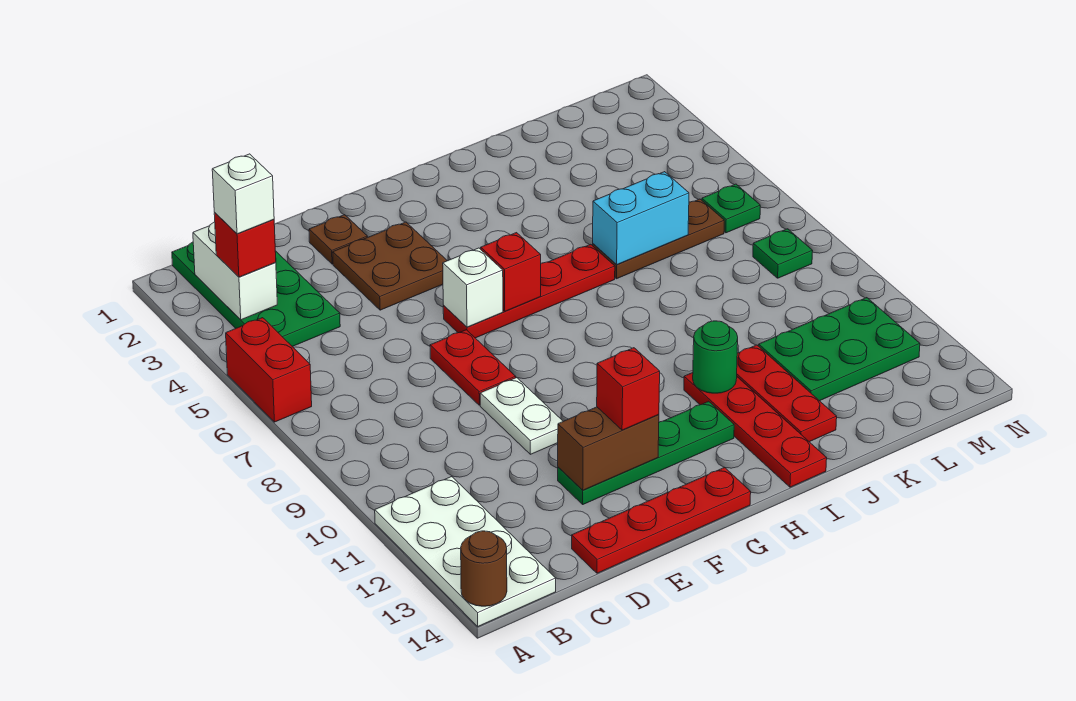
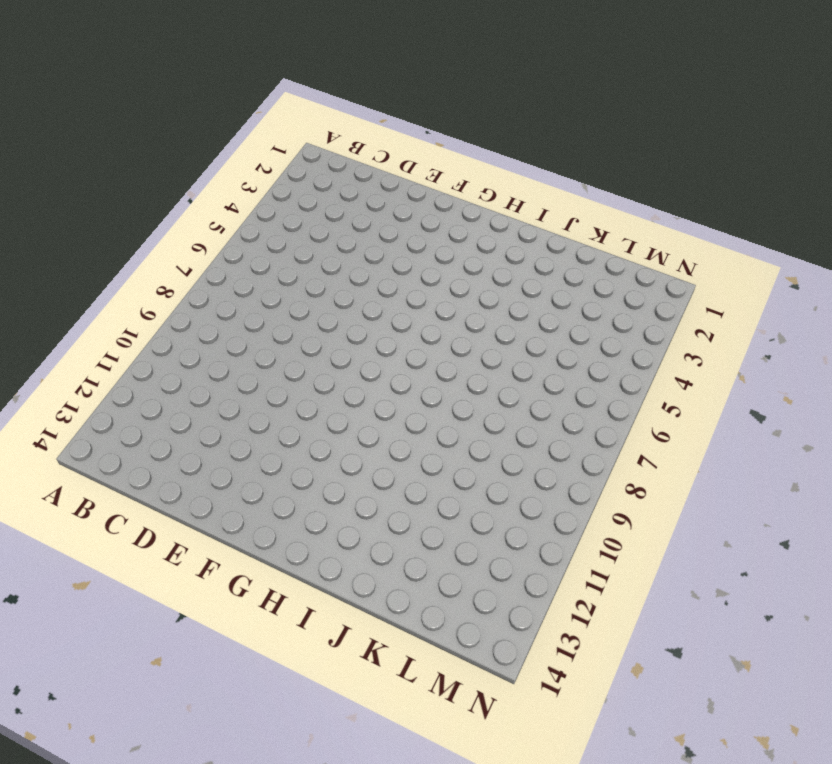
none -> red 1x2 brick [226,318,312,422]
none -> white 2x4 plate [375,477,556,626]
none -> green 2x4 plate [172,242,340,347]

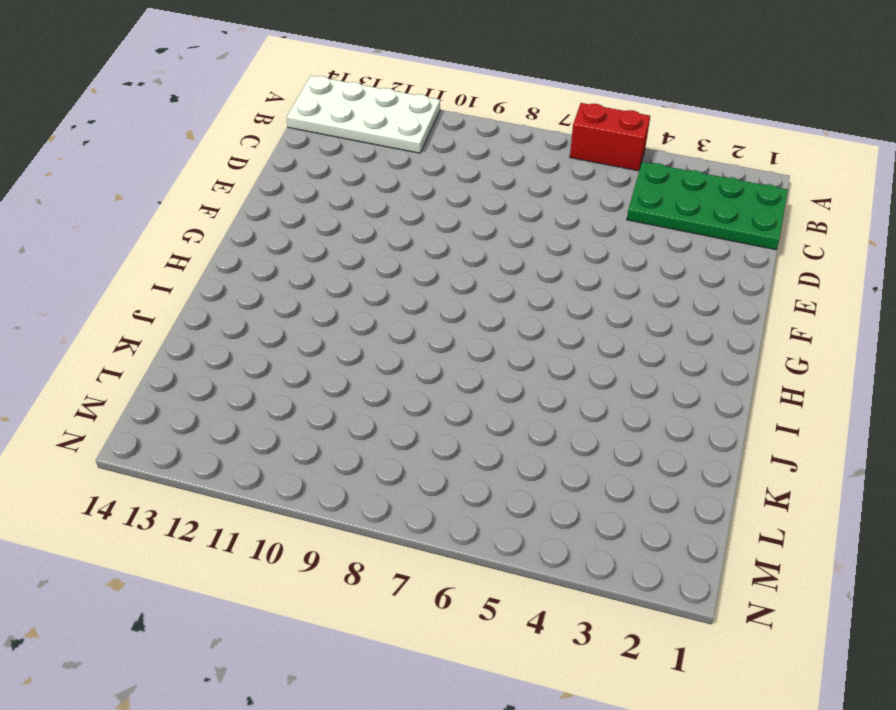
none -> red 1x4 plate [572,467,751,573]
none -> brown 1x1 plate [309,215,367,264]
none -> brown 2x2 plate [333,222,447,310]

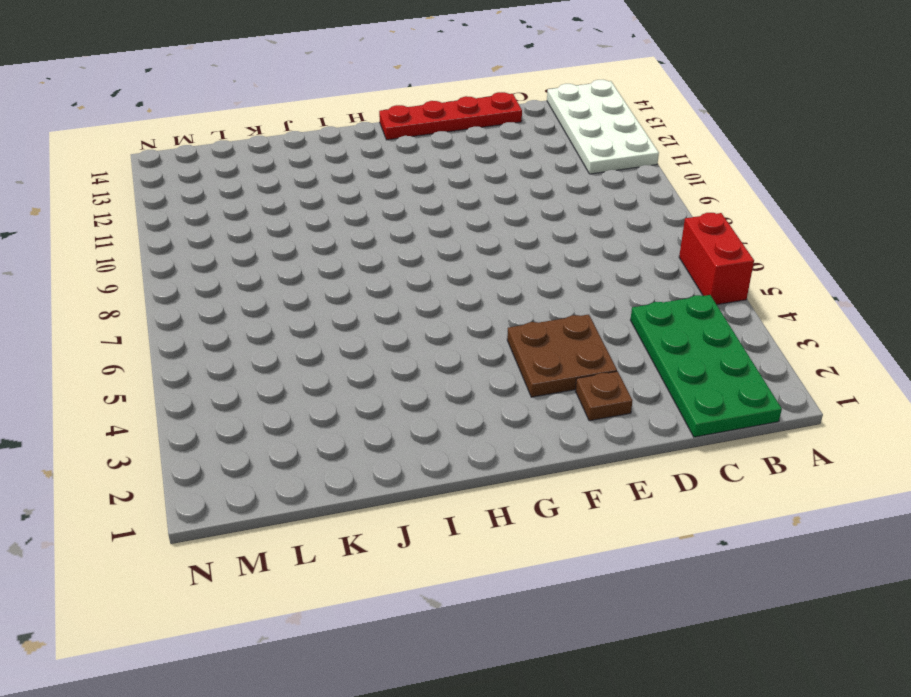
none -> red 1x2 plate [430,330,516,405]
none -> white 1x2 plate [480,377,563,454]
none -> green 1x4 plate [558,401,734,504]

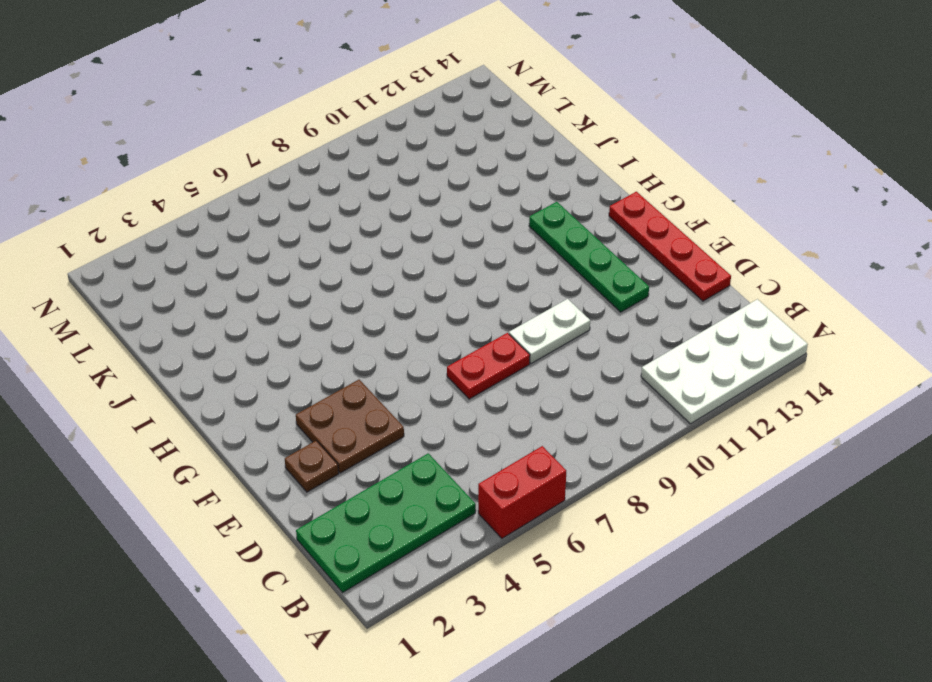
none -> red 1x4 plate [443,244,615,338]
none -> red 1x4 plate [684,373,827,487]
none -> brown 1x3 plate [593,199,724,279]

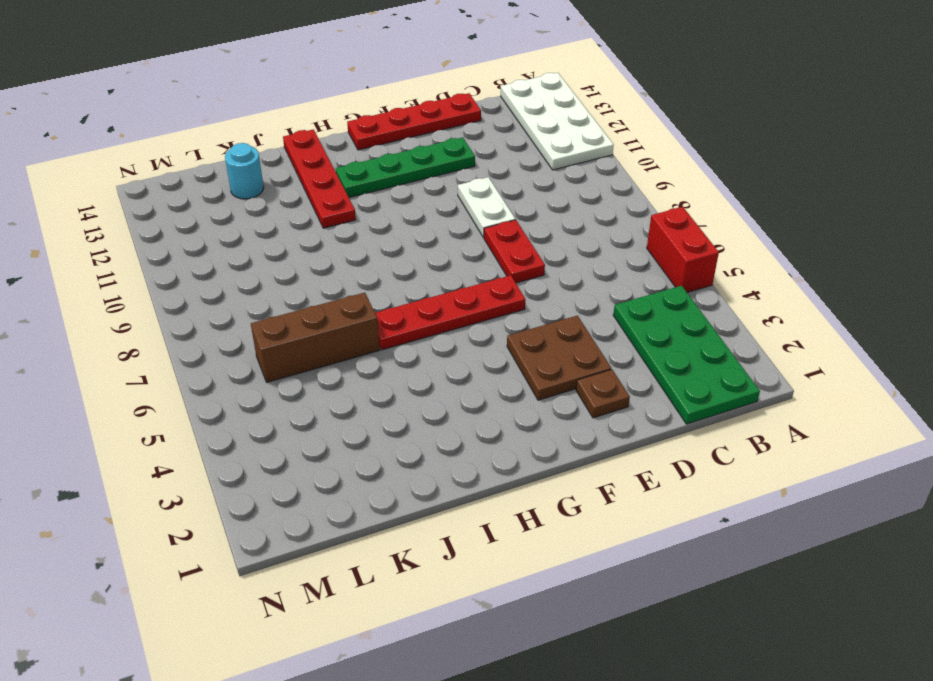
brown 1x3 brick [251,293,380,382] -> brown 1x3 plate [593,199,724,279]
cyan 1x1 round brick [225,143,264,199] -> none
none -> red 1x3 plate [737,345,837,442]
none -> green 2x3 plate [759,298,920,401]
none -> green 1x1 plate [702,184,760,233]

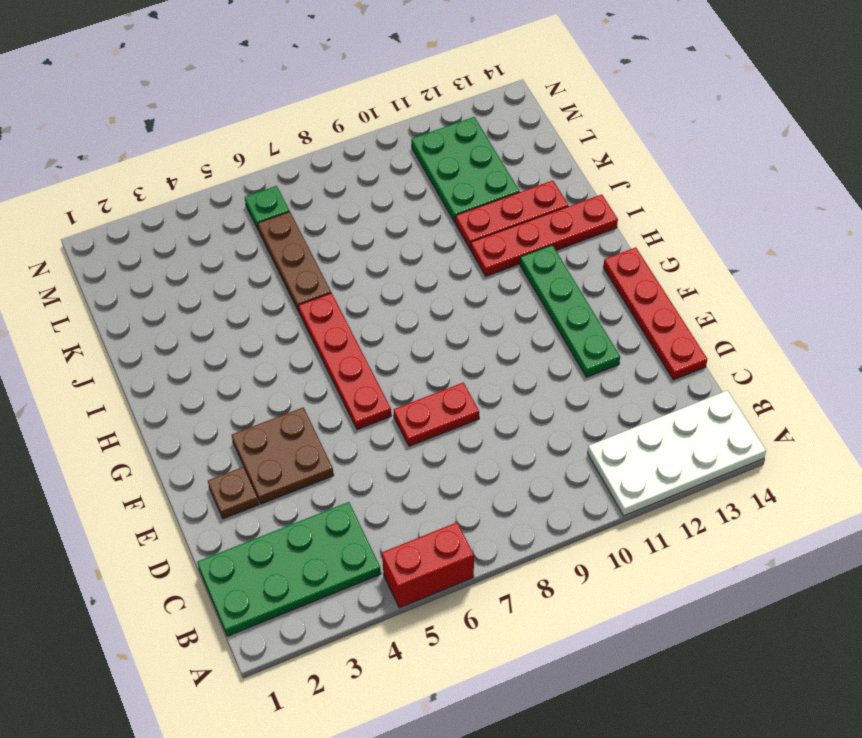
none -> white 1x2 plate [480,377,563,454]
none -> green 1x1 plate [753,229,813,278]
none -> brown 1x1 round brick [461,531,507,606]

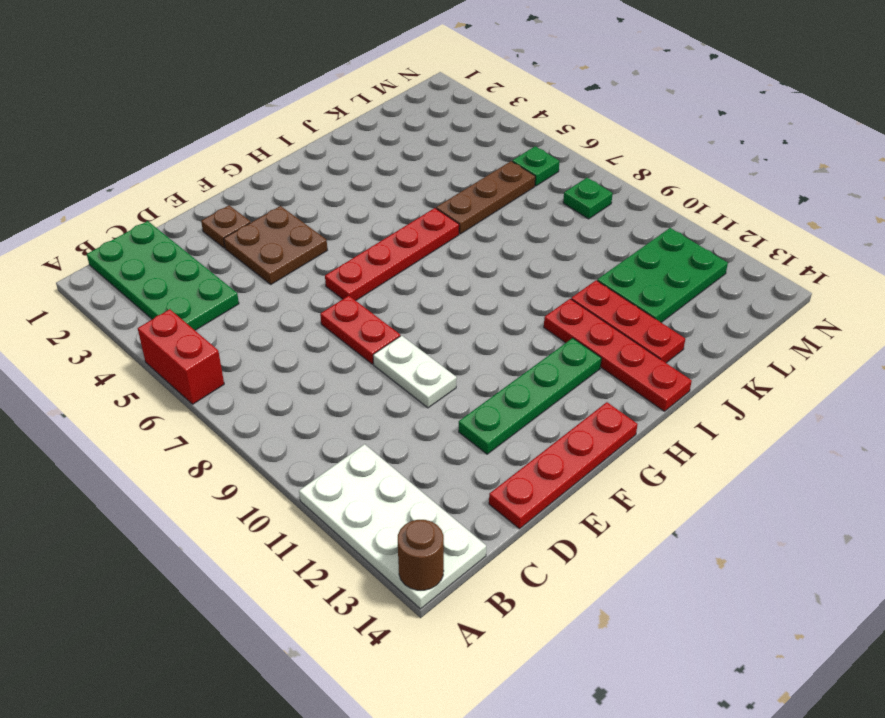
none -> white 1x2 brick [193,222,277,320]
none -> brown 1x2 brick [558,407,659,490]
none -> white 1x1 brick [443,248,503,327]

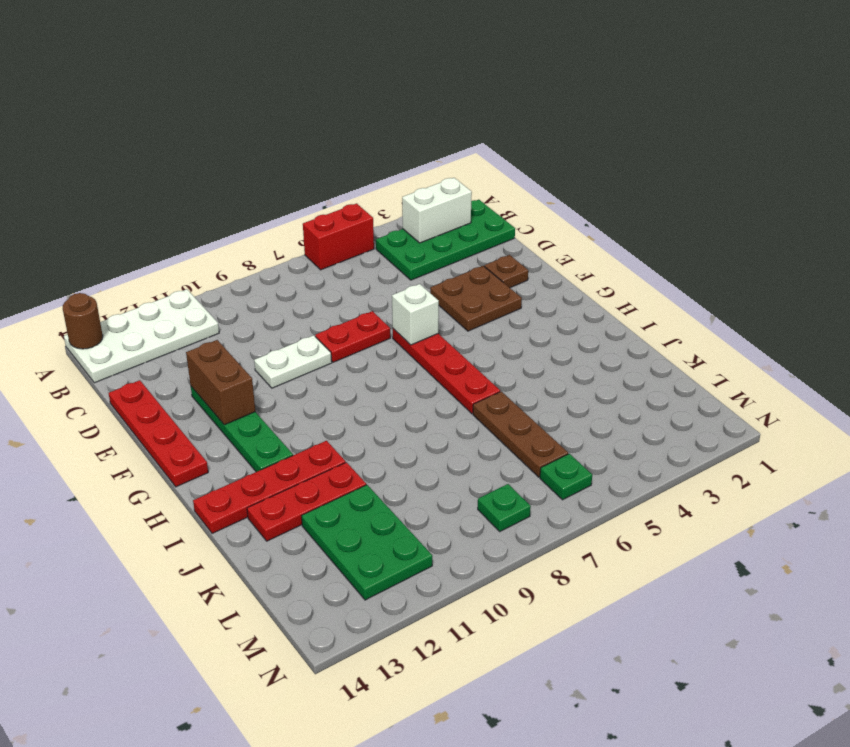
none -> red 1x1 brick [481,233,541,311]
none -> green 1x1 round brick [693,321,738,393]
none -> cyan 1x2 brick [593,172,689,265]

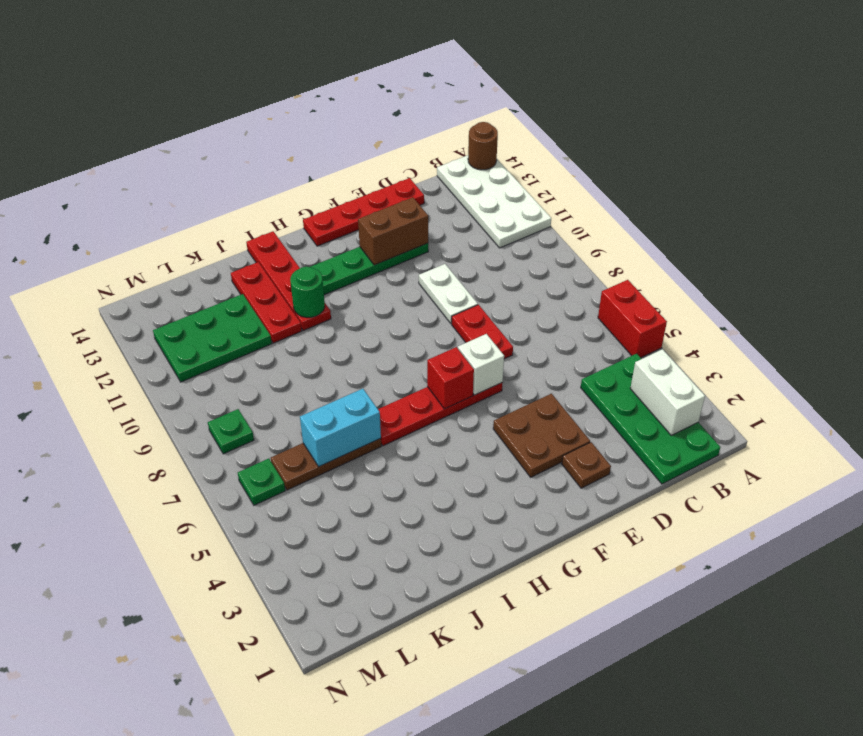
none -> red 1x1 brick [214,213,276,277]
none -> red 1x1 brick [597,348,660,430]
none -> white 1x1 brick [212,154,274,234]

